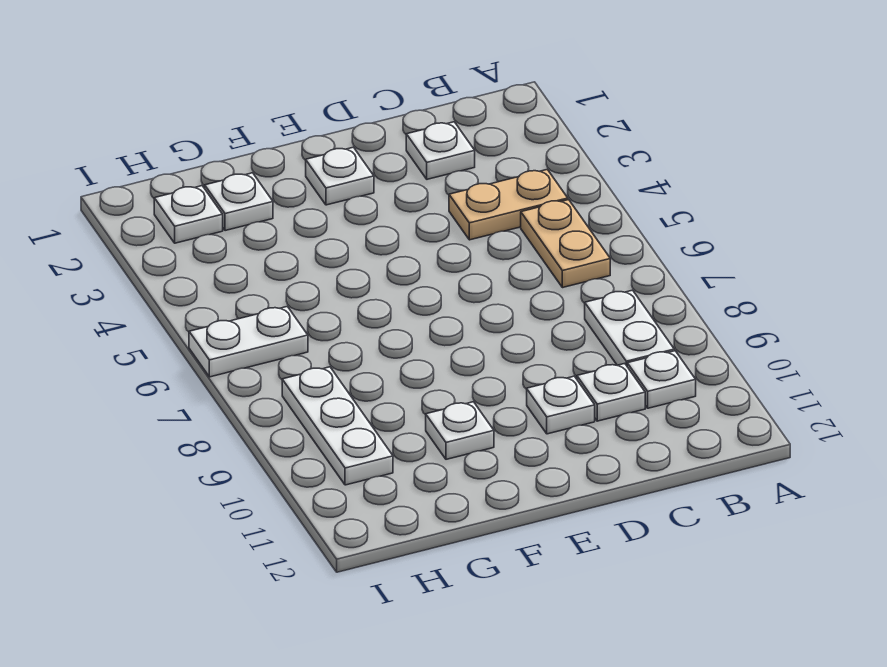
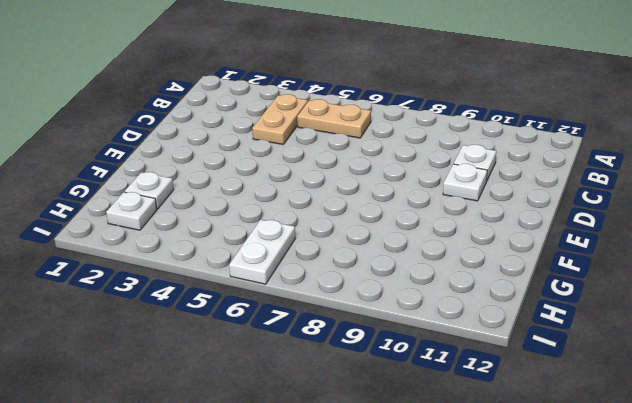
none -> white 1x2 plate [585,290,674,366]
none -> white 1x1 plate [627,351,696,408]
none -> white 1x1 plate [406,122,475,179]

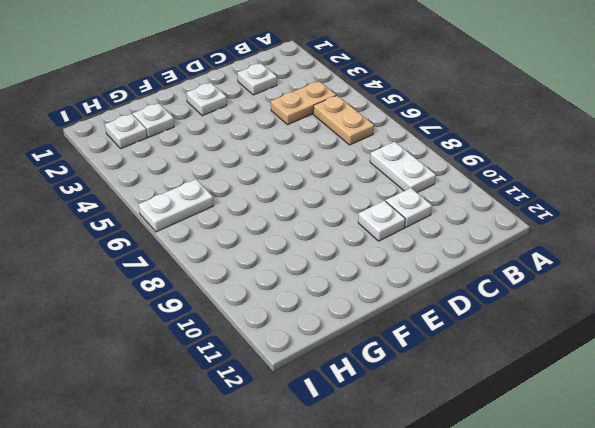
none -> white 1x1 plate [627,351,696,408]
none -> white 1x1 plate [426,402,494,459]
none -> white 1x3 plate [282,367,393,485]

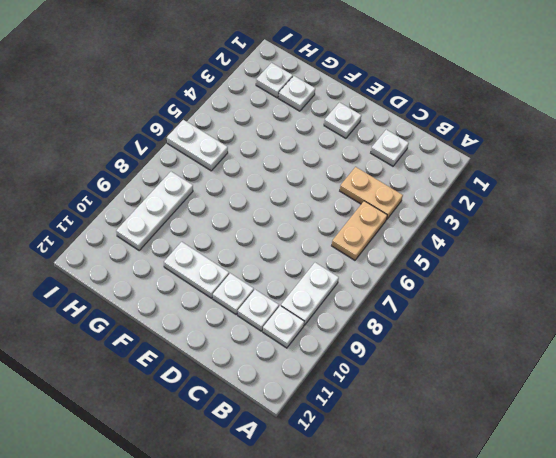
white 1x2 plate [164,242,229,298] -> white 1x1 plate [426,402,494,459]

